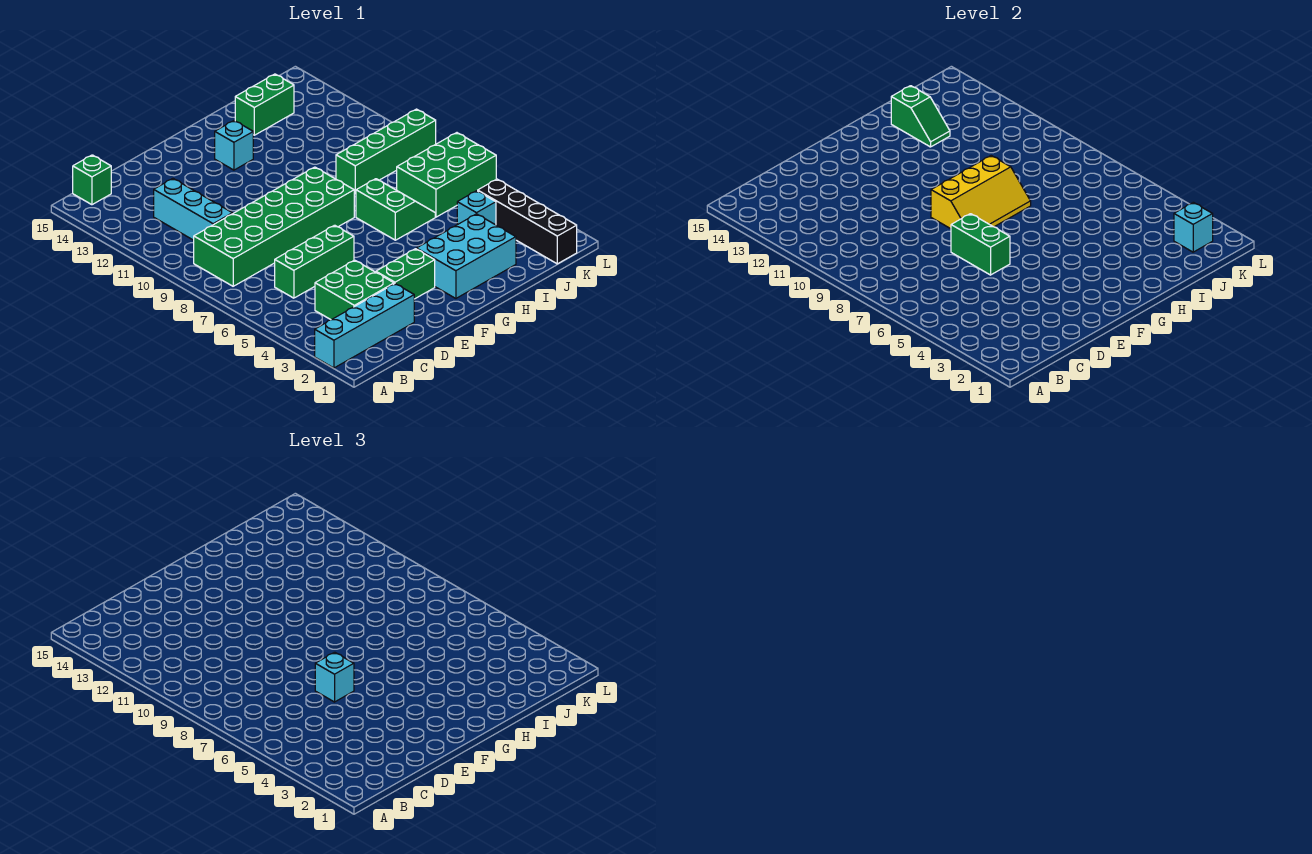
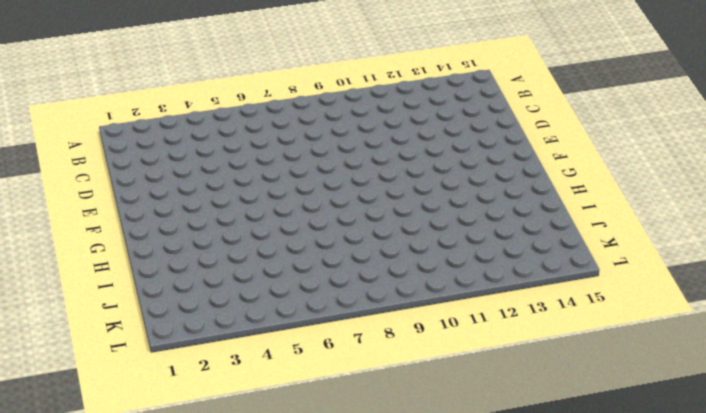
none -> cyan 1x4 brick [315,284,414,368]
none -> green 2x6 brick [194,167,354,286]
none -> green 1x1 brick [73,155,111,205]

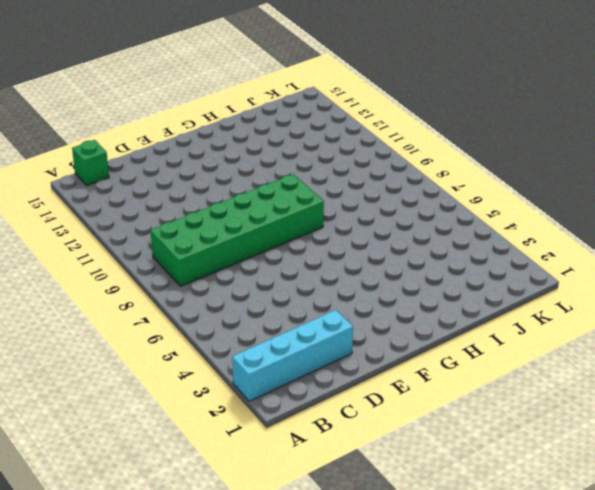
none -> green 2x2 brick [315,260,394,320]
none -> green 1x3 brick [275,225,354,298]
none -> cyan 1x3 brick [154,179,233,240]

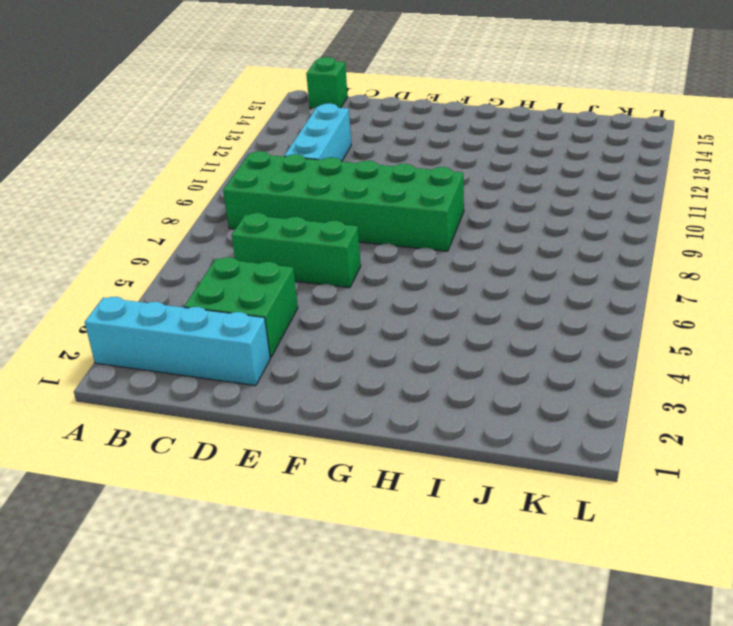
none -> green 1x2 brick [376,249,435,299]
none -> cyan 2x3 brick [416,214,516,298]
none -> cyan 1x1 brick [215,121,253,170]

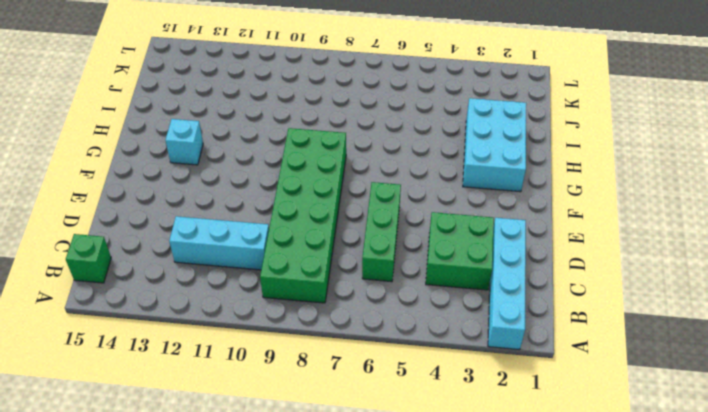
none -> green 1x2 brick [376,249,435,299]
none -> green 2x2 slope [356,179,435,240]
none -> green 1x4 brick [336,109,436,194]

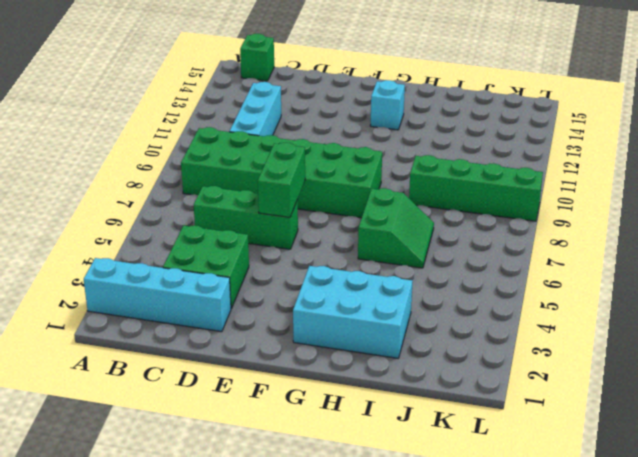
none -> green 1x2 brick [376,249,435,299]
none -> green 1x2 brick [235,74,294,135]
none -> cyan 1x1 brick [457,191,496,225]

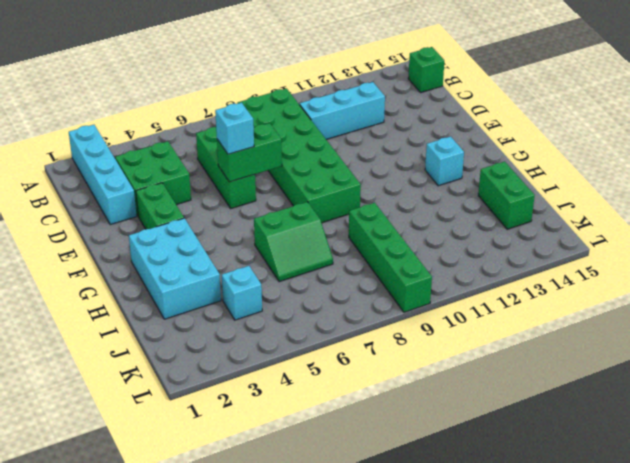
none -> green 2x3 brick [397,133,496,217]
none -> black 1x4 brick [478,179,577,264]
none -> yellow 2x3 slope [931,156,1031,229]

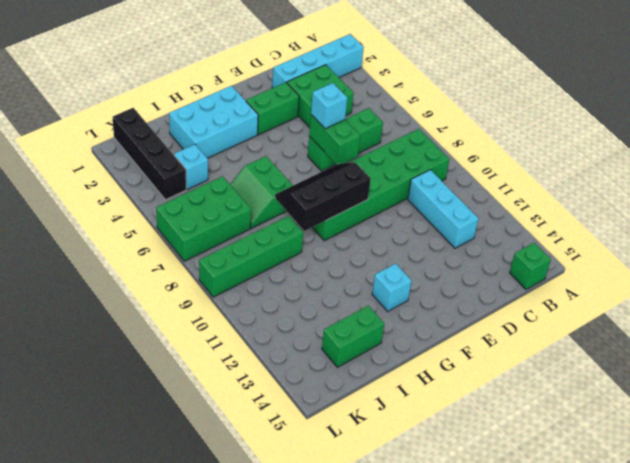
black 2x3 slope [275,162,371,231] -> yellow 2x3 slope [931,156,1031,229]
none -> green 1x2 slope [891,86,950,147]
none -> cyan 1x1 brick [1174,202,1213,252]

